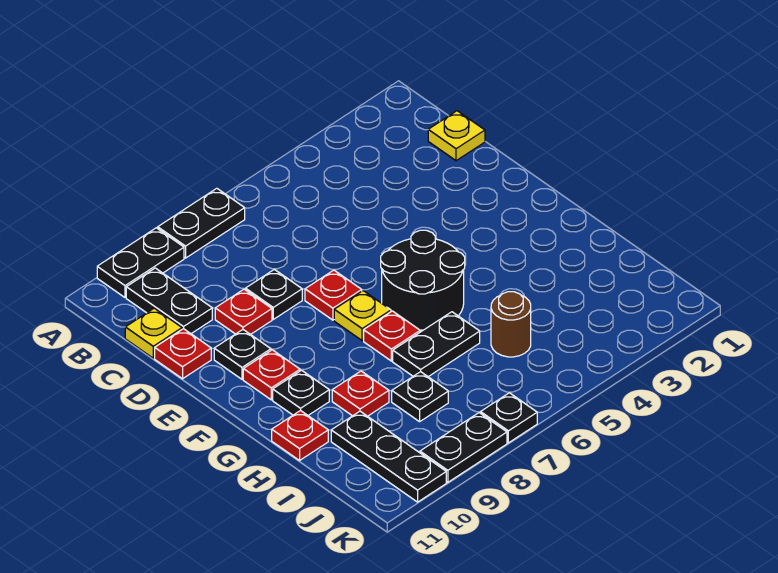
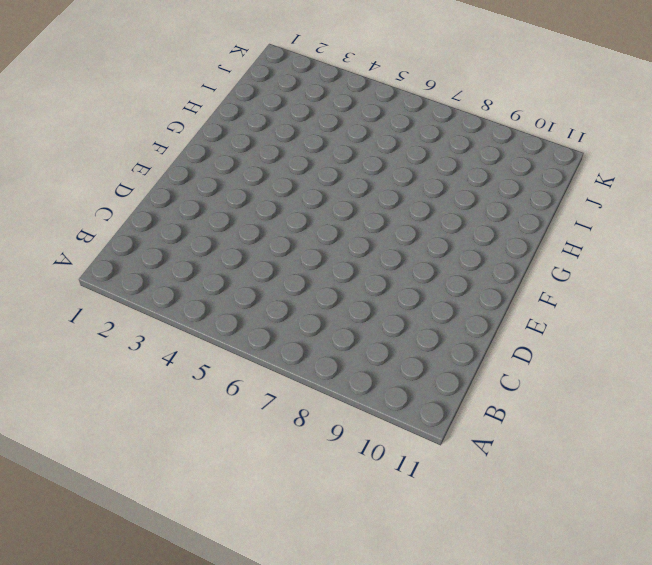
none -> black 1x2 plate [158,188,245,258]
none -> black 1x2 plate [97,228,184,297]
none -> black 1x2 plate [126,268,212,334]

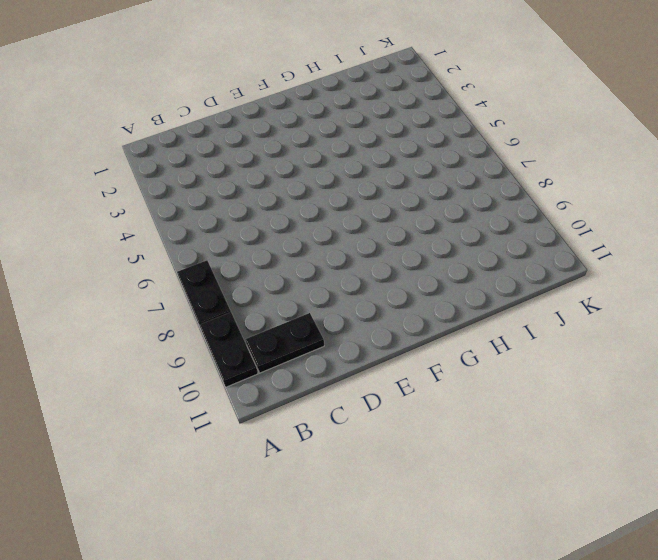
none -> yellow 1x1 plate [428,111,485,161]
none -> yellow 1x1 plate [125,308,182,358]
none -> black 1x1 plate [246,269,302,319]

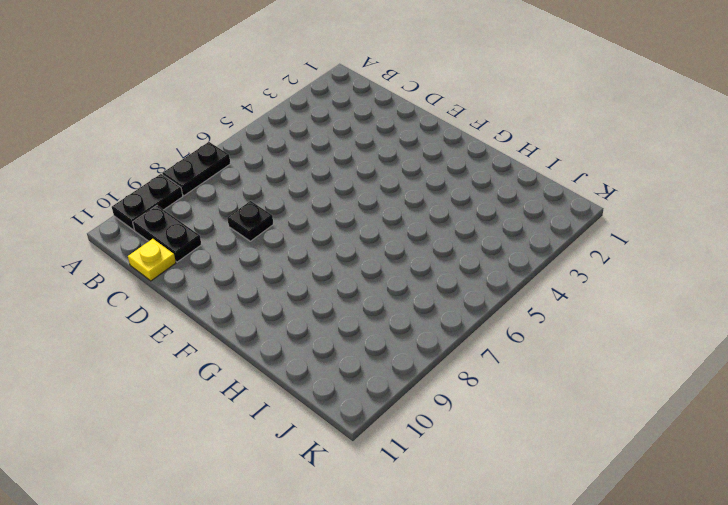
none -> yellow 1x1 plate [428,111,485,161]
none -> red 1x1 plate [215,289,272,335]
none -> red 1x1 plate [155,329,211,379]

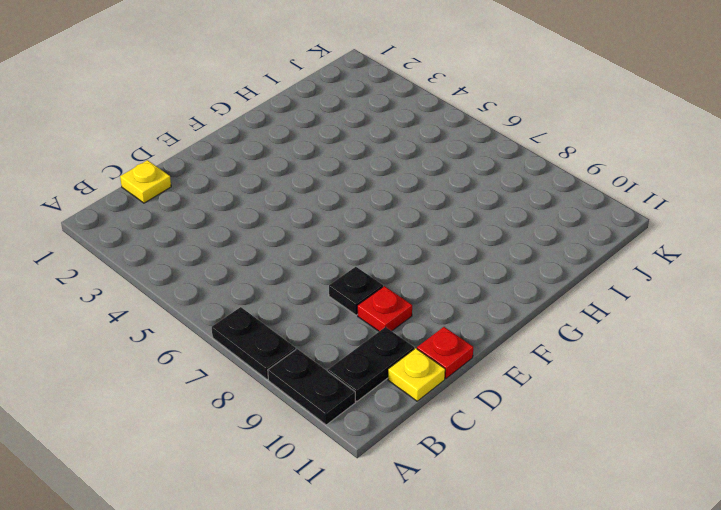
none -> red 1x1 plate [305,270,362,320]
none -> black 1x1 plate [214,330,271,379]
none -> black 2x2 round brick [381,230,465,330]

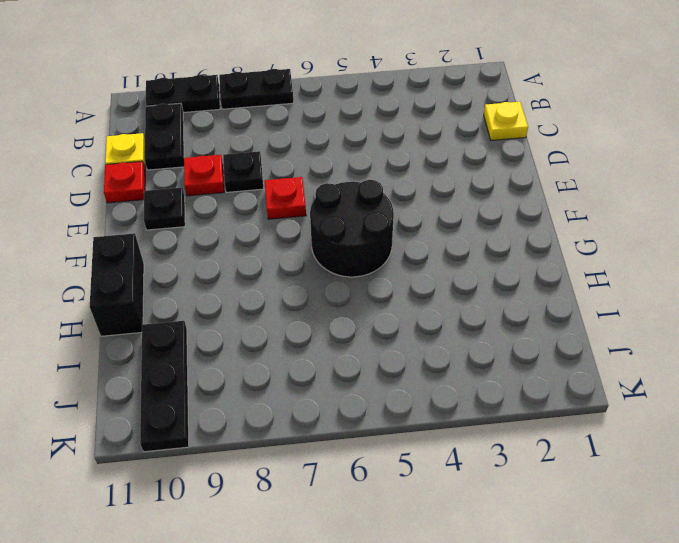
black 1x2 brick [90,233,144,336] -> red 1x1 plate [272,410,328,460]
none -> yellow 1x1 plate [334,291,391,341]
none -> red 1x1 plate [243,350,300,400]
none -> red 1x1 plate [364,311,420,361]

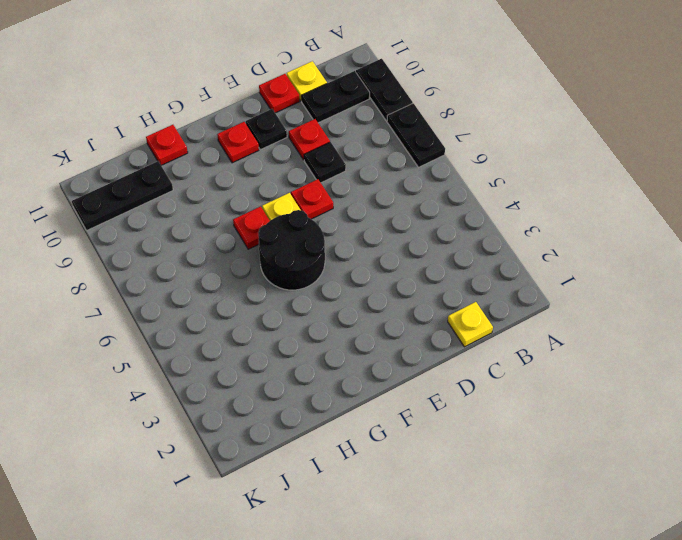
none -> black 1x1 plate [273,370,329,415]
none -> black 1x2 plate [393,312,480,377]
none -> red 1x1 plate [332,371,389,416]

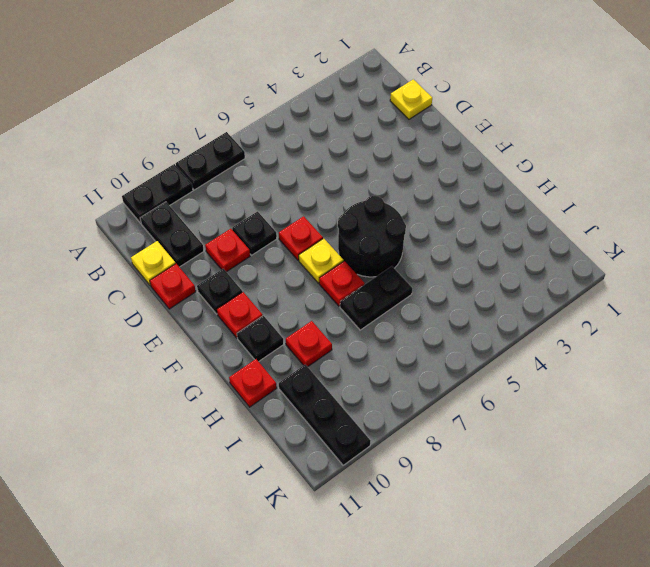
none -> brown 1x1 round brick [491,292,531,357]
none -> black 1x1 plate [392,372,448,422]
none -> black 1x1 plate [481,393,537,443]

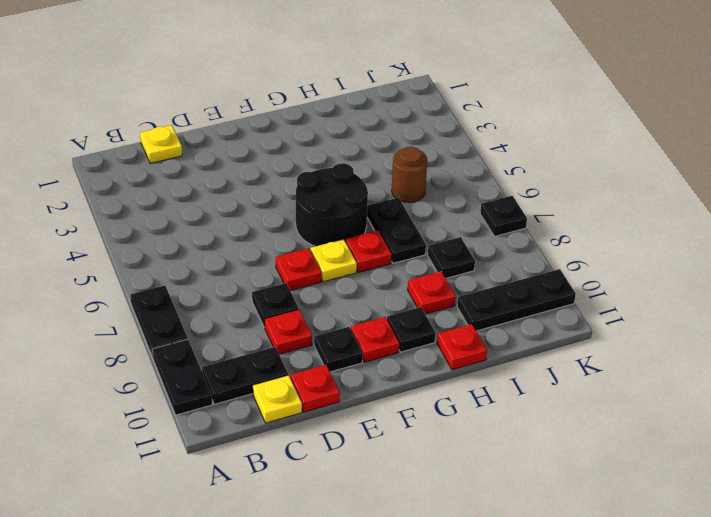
none -> black 1x2 plate [420,413,507,482]

